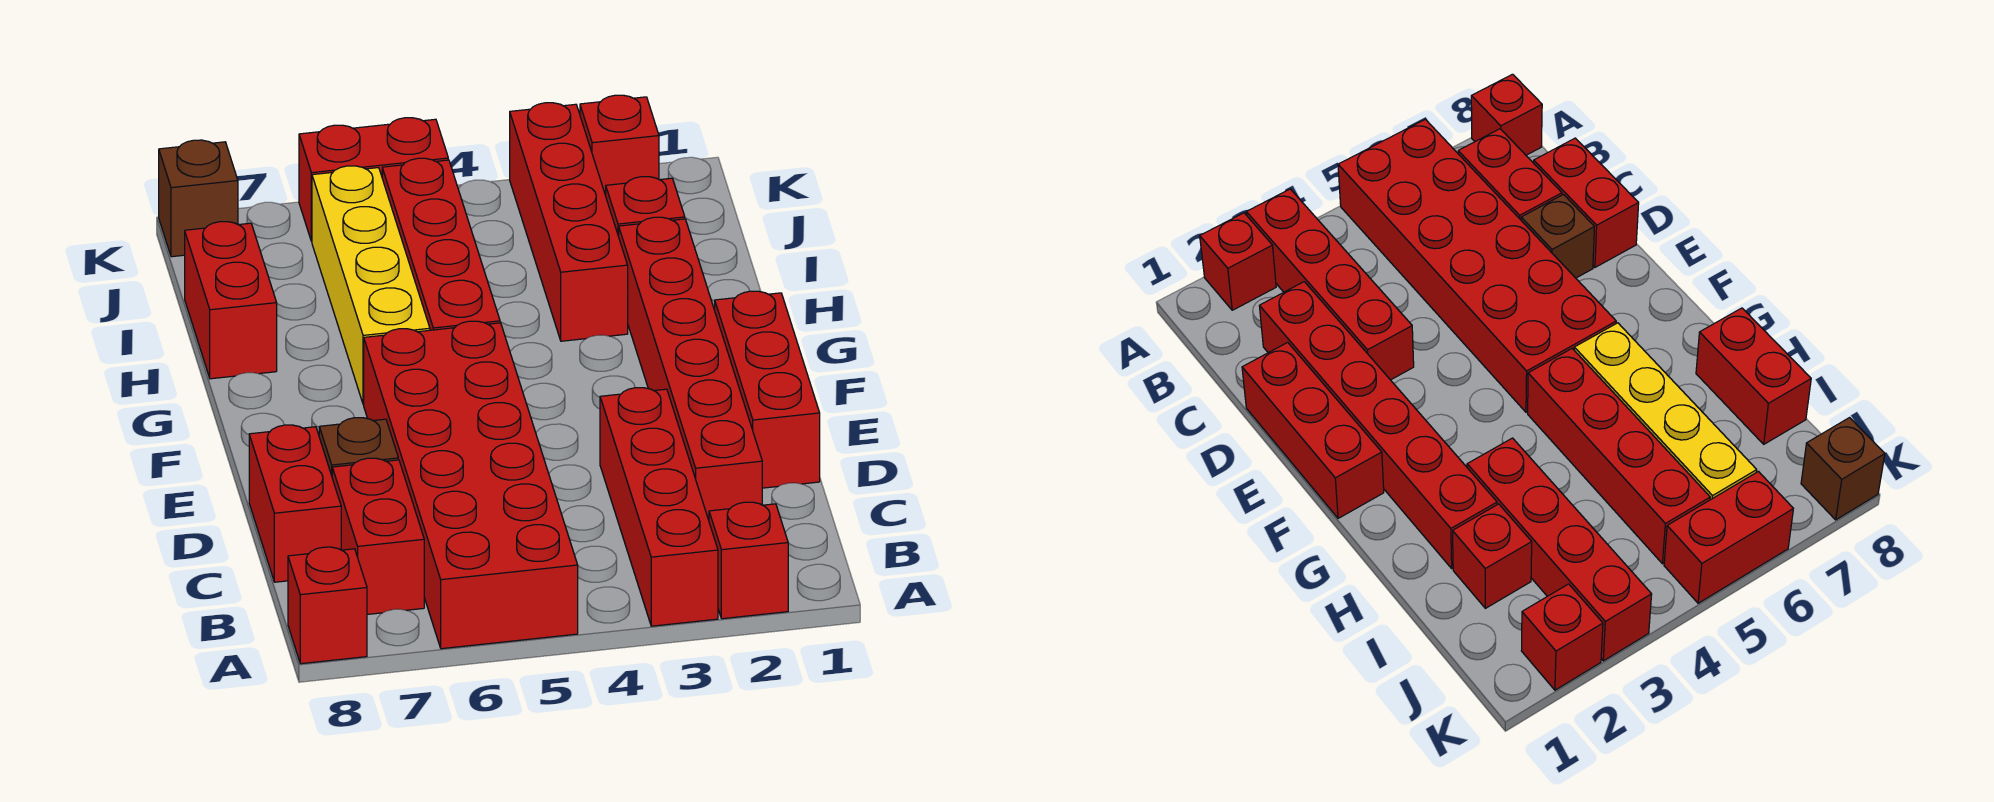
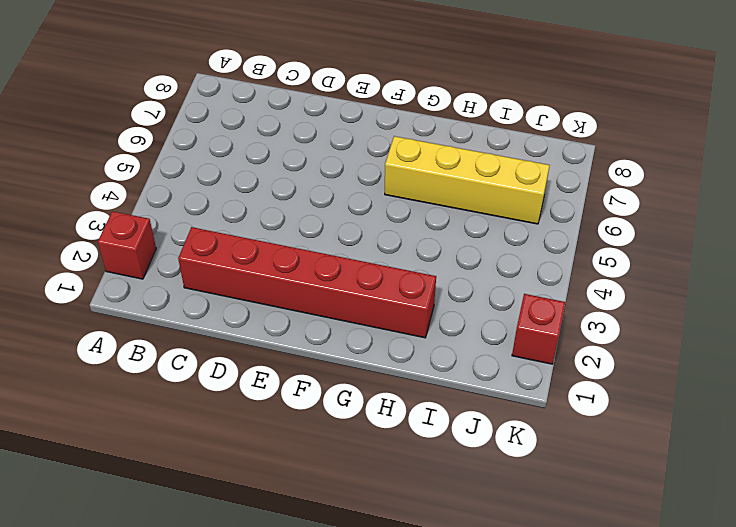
none -> red 1x4 brick [600,388,718,626]
none -> red 2x6 brick [364,321,578,649]
none -> red 1x1 brick [288,547,367,664]

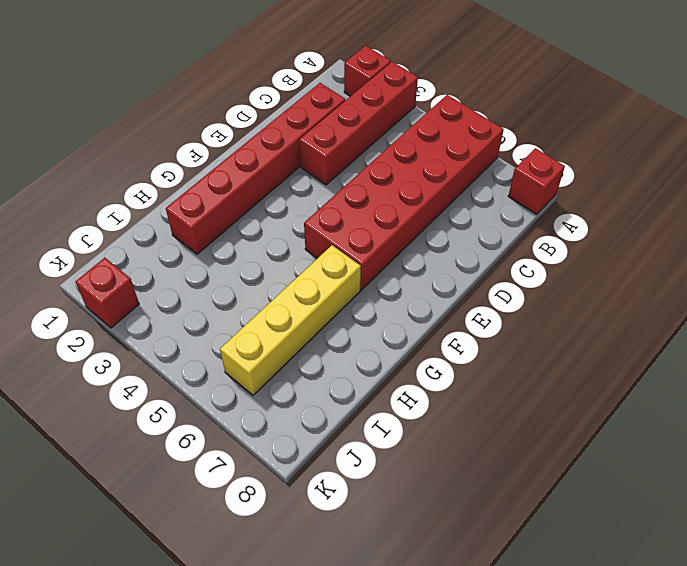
none -> red 1x2 brick [332,458,424,614]
none -> red 1x2 brick [249,425,341,582]
none -> red 1x3 brick [715,291,820,488]

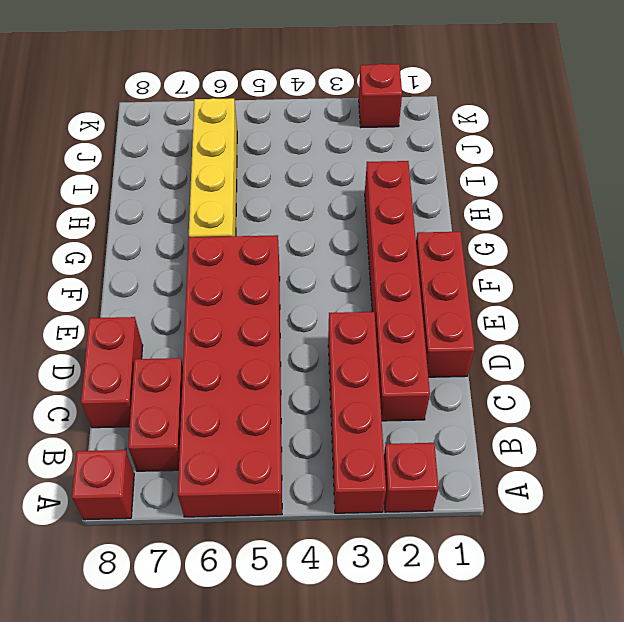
none -> brown 1x1 brick [319,418,398,475]
none -> red 1x4 brick [382,158,500,330]
none -> red 1x4 brick [510,103,628,341]

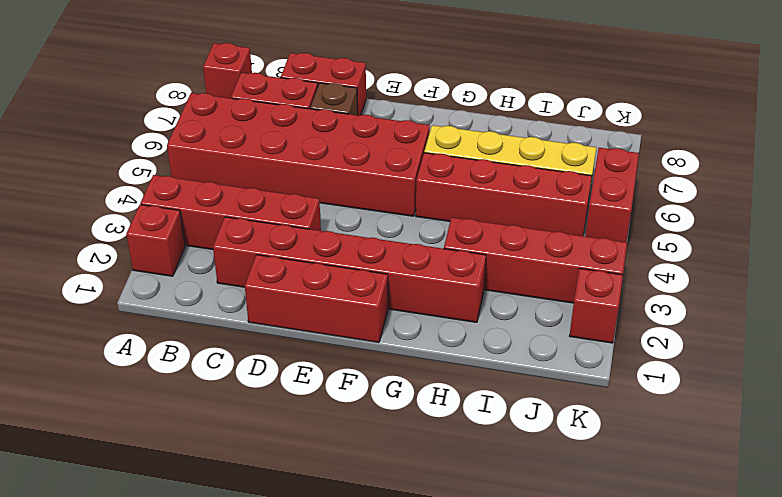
none -> red 1x2 brick [185,222,277,379]
none -> red 1x1 brick [606,177,685,236]
none -> brown 1x1 brick [159,140,238,257]

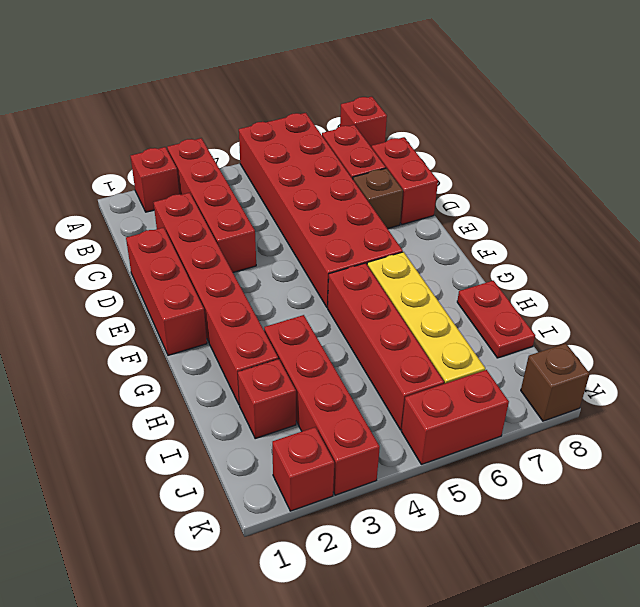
red 1x2 plate [457,281,535,358] -> red 1x2 brick [185,222,277,379]

